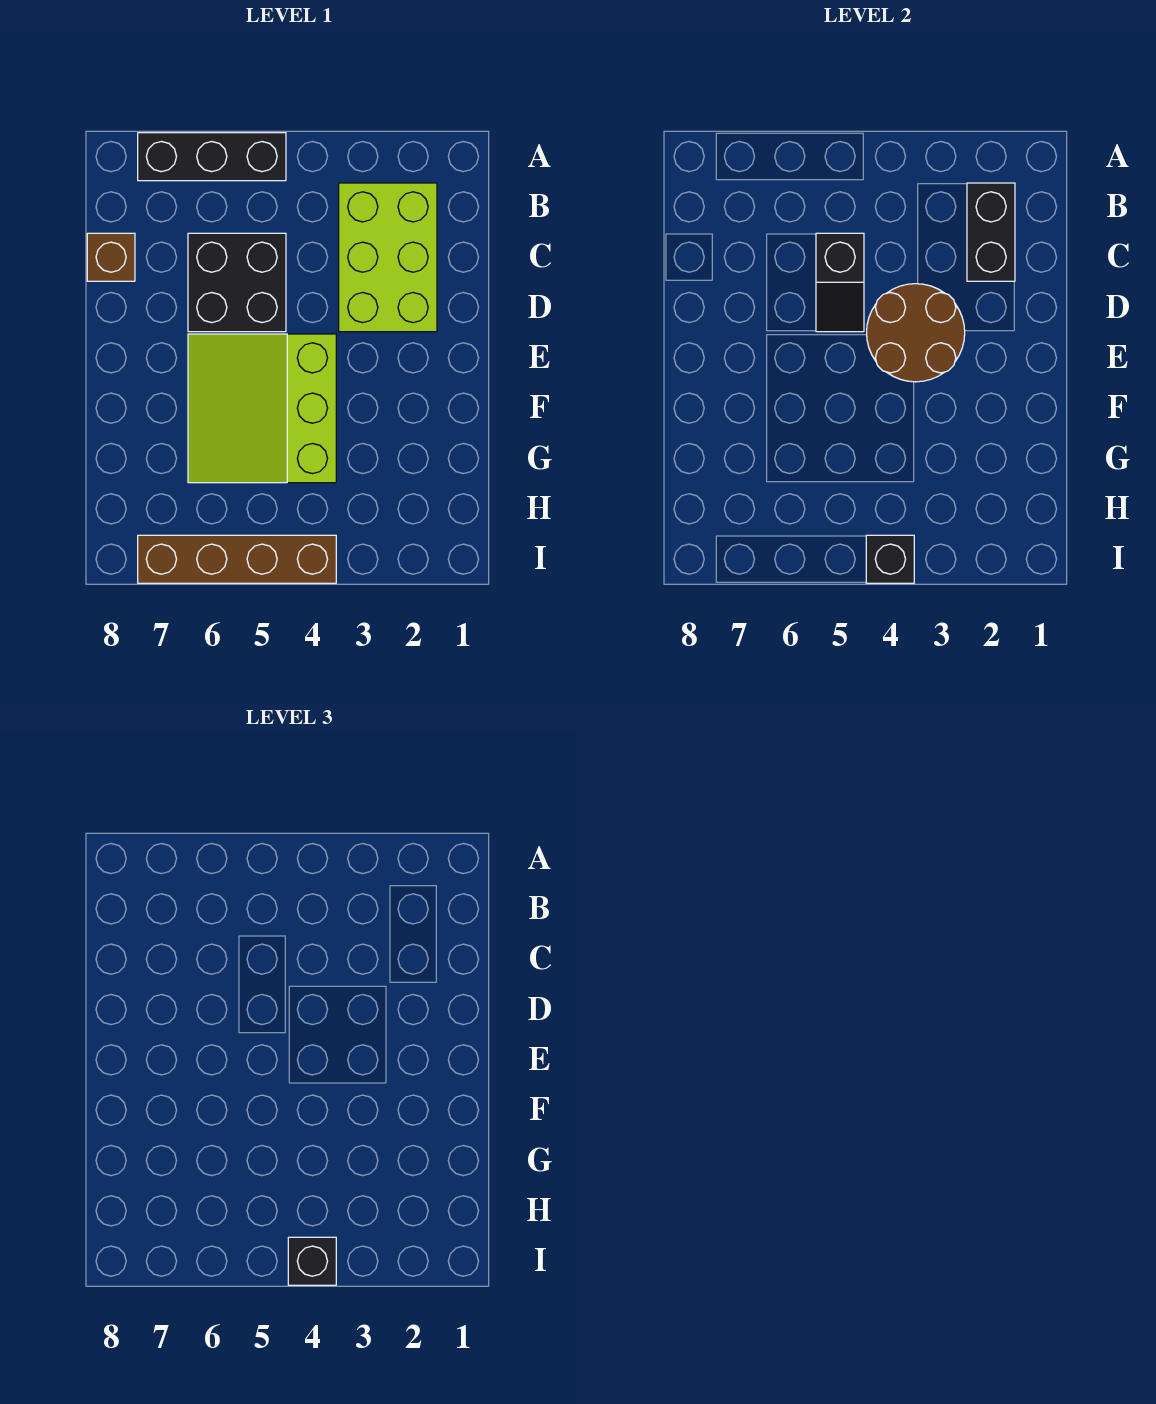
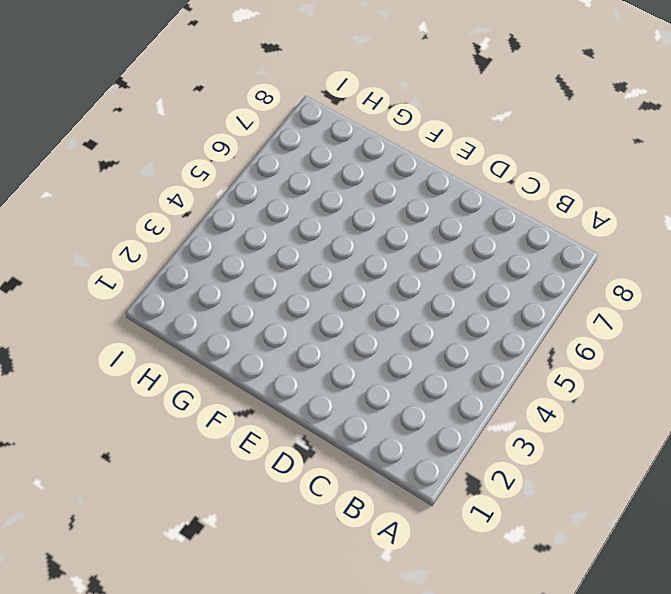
none -> black 1x3 brick [138,133,286,181]
none -> lime 2x3 brick [339,183,437,332]

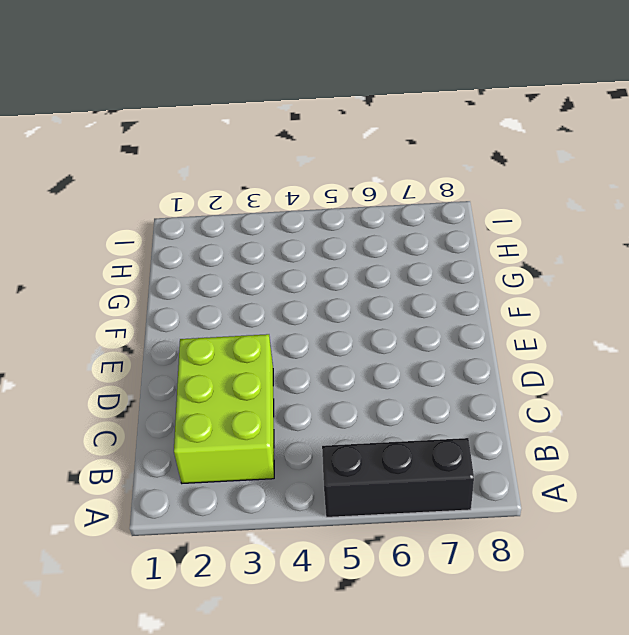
none -> black 2x2 brick [188,233,286,332]
none -> brown 1x1 brick [87,233,135,281]

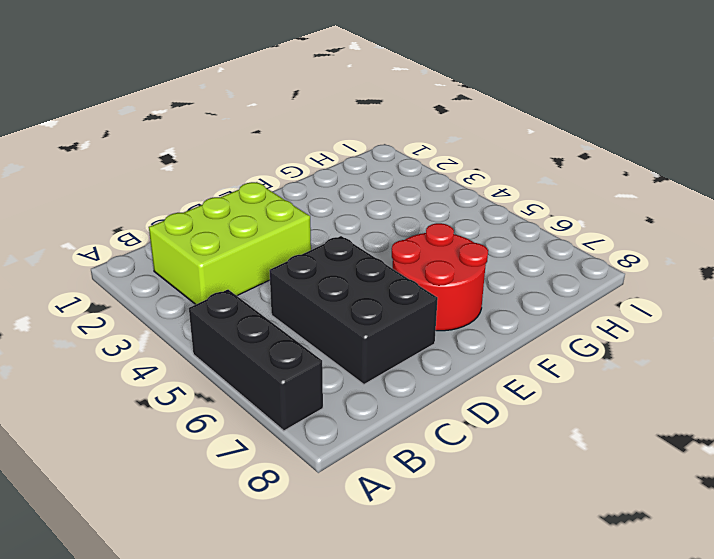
black 2x3 brick [269,236,438,384] -> black 2x2 brick [188,233,286,332]
red 2x2 round brick [392,223,488,331] -> lime 3x3 slope [188,334,336,483]
none -> brown 1x1 brick [87,233,135,281]
none -> brown 1x4 brick [138,535,336,583]

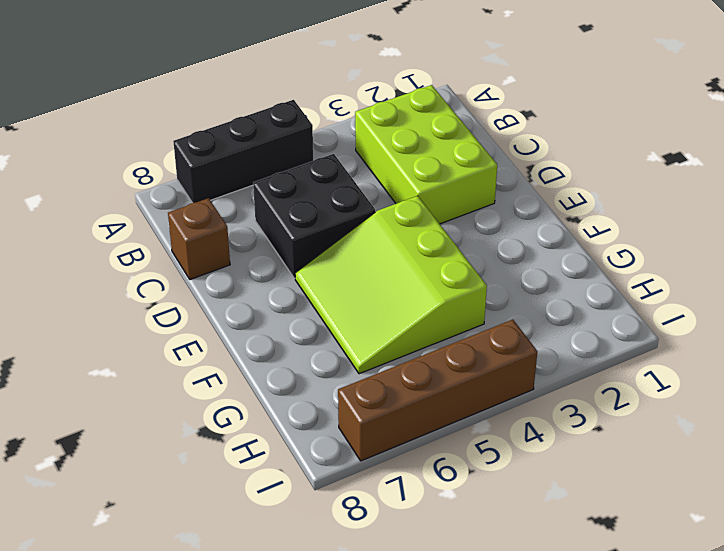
none -> black 1x2 brick [967,183,1015,281]
none -> black 1x2 slope [816,233,864,332]

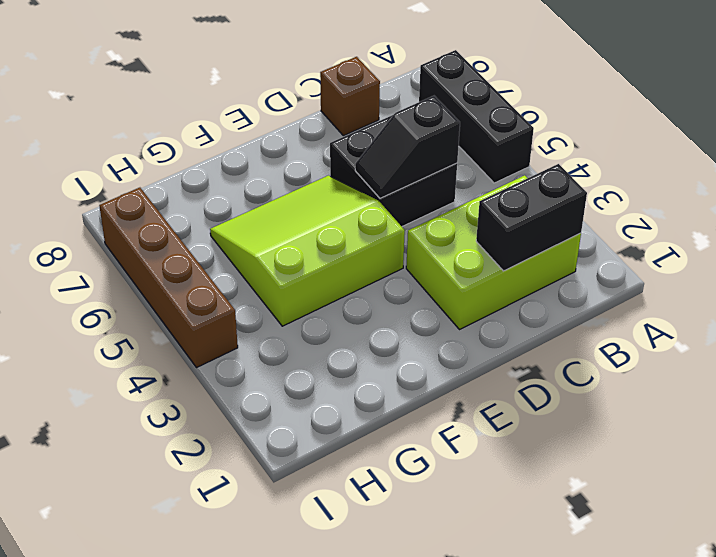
none -> brown 2x2 round brick [867,284,965,382]
none -> black 1x1 brick [866,535,914,583]

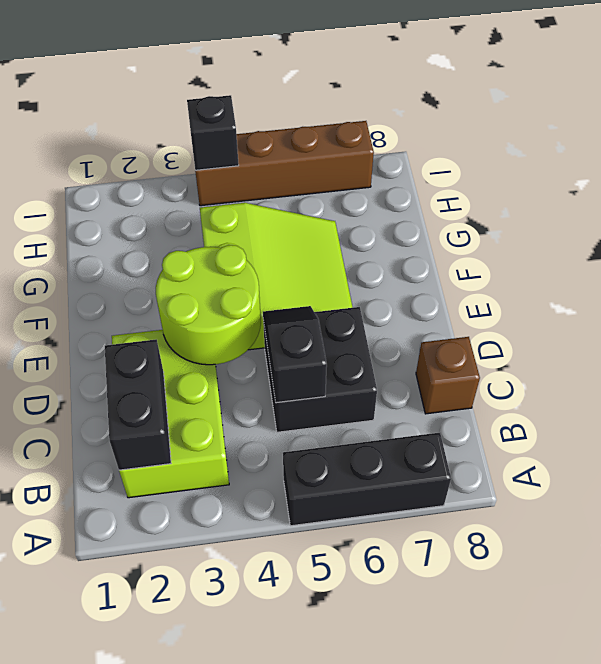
lime 2x2 round brick [156,245,261,365] -> brown 2x2 round brick [867,284,965,382]
none -> black 1x1 brick [288,1237,336,1285]

